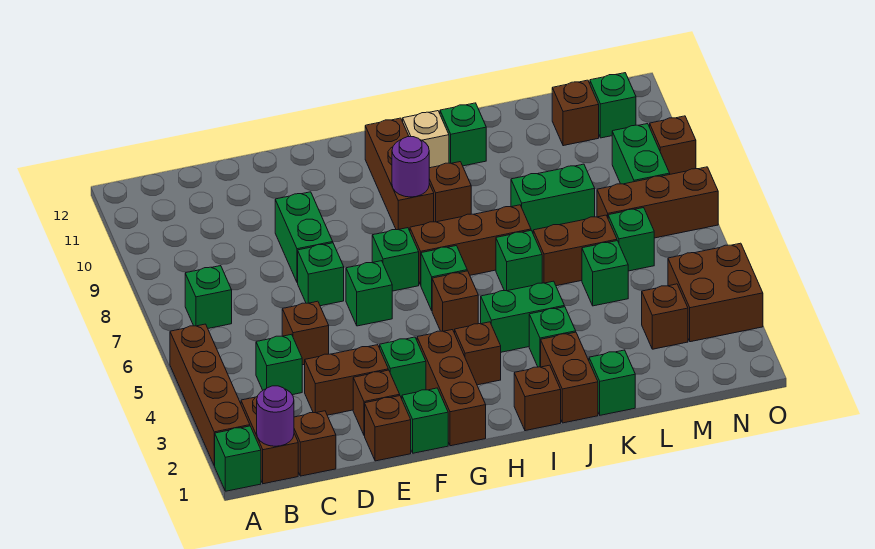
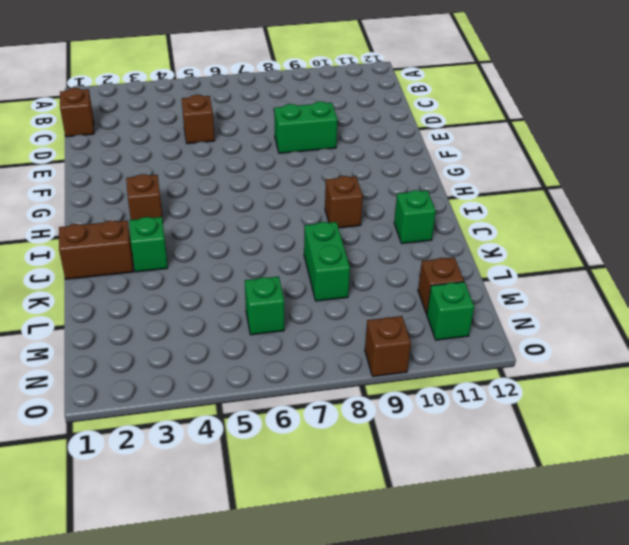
none -> green 1x1 brick [215,426,261,491]
none -> brown 1x4 brick [170,324,250,466]
none -> brown 1x2 brick [241,397,298,484]
none -> green 1x1 brick [185,266,232,328]

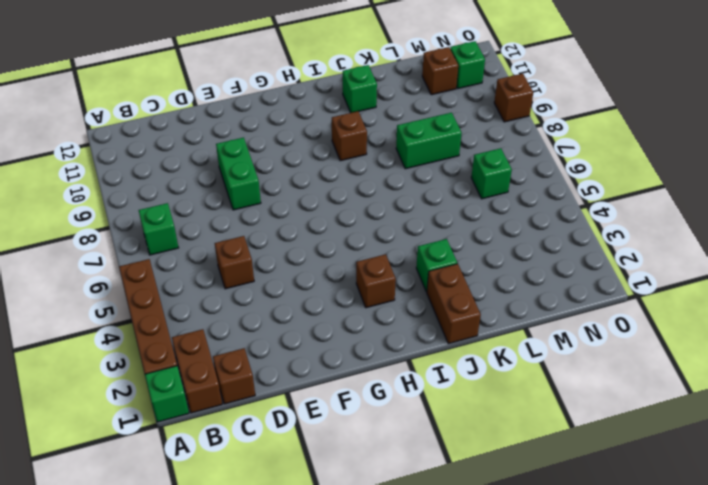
none -> green 1x1 brick [256,334,302,395]
none -> brown 1x2 brick [305,345,388,415]
none -> brown 1x1 brick [365,396,411,461]
none -> brown 1x1 brick [353,370,400,436]

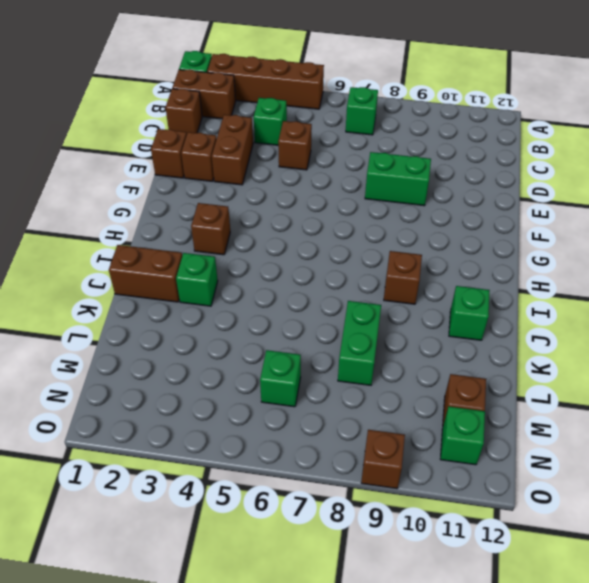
none -> green 1x1 brick [298,243,344,306]
none -> green 1x1 brick [402,388,448,453]
none -> green 1x1 brick [380,337,426,399]
none -> green 1x1 brick [346,261,392,326]

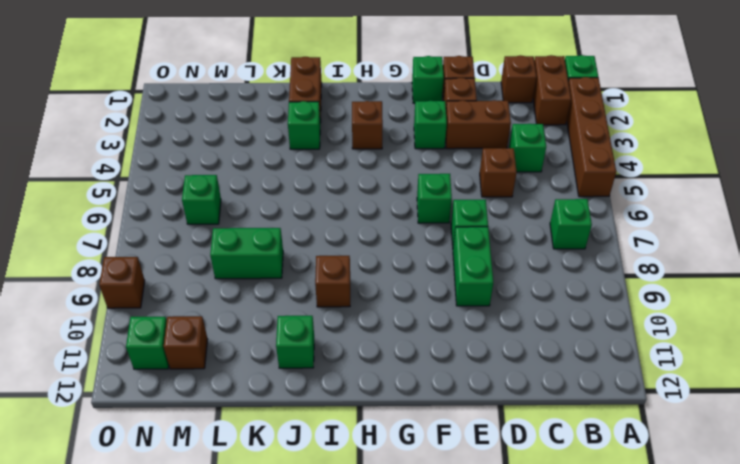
none -> brown 1x3 brick [417,330,486,446]
none -> green 1x1 brick [372,228,419,291]
none -> brown 1x1 brick [432,271,478,333]
none -> green 1x1 brick [421,246,467,310]

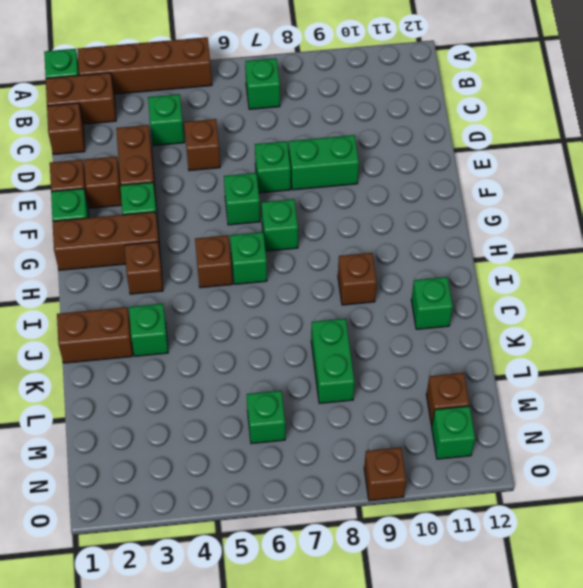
none -> brown 1x3 brick [410,205,531,285]
none -> brown 1x3 brick [365,118,434,231]
none -> brown 1x1 brick [514,365,561,431]
none -> green 1x2 brick [481,281,564,352]

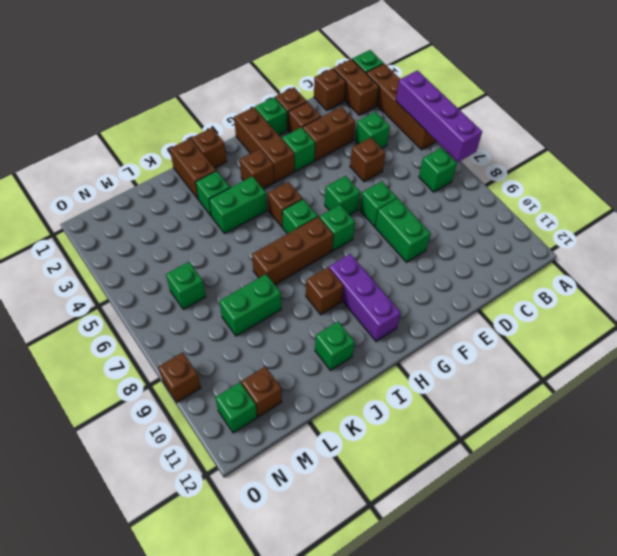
purple 1x4 brick [396,70,482,162] -> none
purple 1x3 brick [329,254,401,341] -> brown 1x3 brick [365,118,434,231]
none -> tan 1x1 brick [403,111,449,168]
none -> green 1x1 brick [496,231,542,291]
none -> green 1x1 brick [589,350,635,415]
none -> brown 1x2 brick [533,215,617,286]

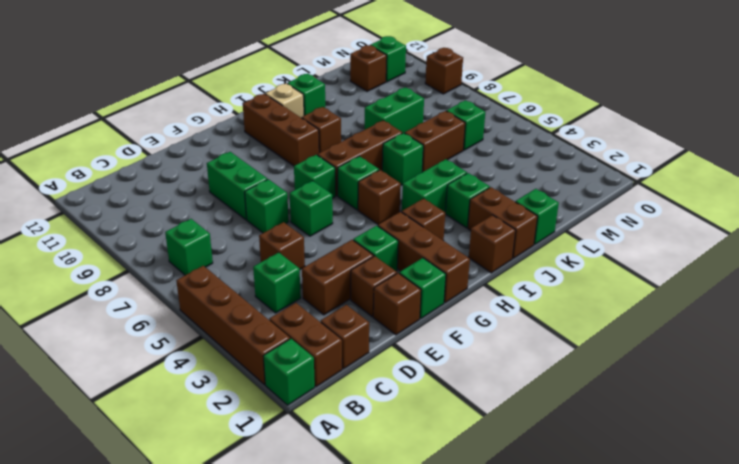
none -> green 1x1 brick [582,241,628,306]
none -> brown 1x1 brick [642,284,688,349]
none -> brown 1x3 brick [597,167,718,238]
none -> brown 2x2 brick [668,243,763,342]

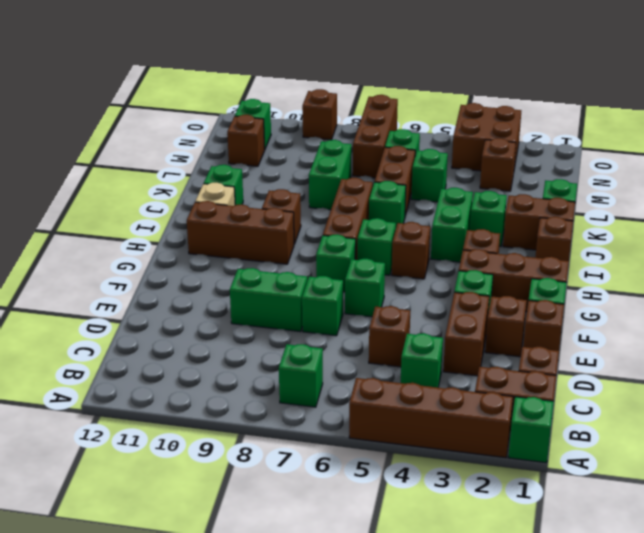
none -> green 1x2 brick [612,124,670,184]
none -> purple 1x1 round brick [257,386,294,446]
none -> purple 1x1 round brick [392,137,429,197]

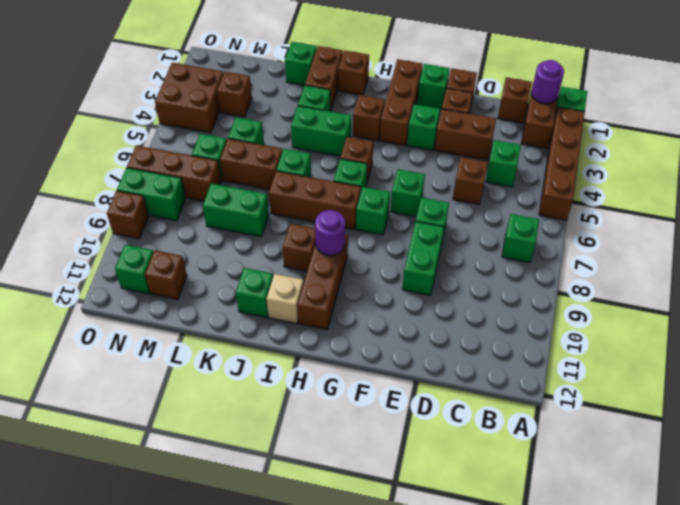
green 1x2 brick [117,168,185,221] -> green 1x2 brick turned to [612,124,670,184]

